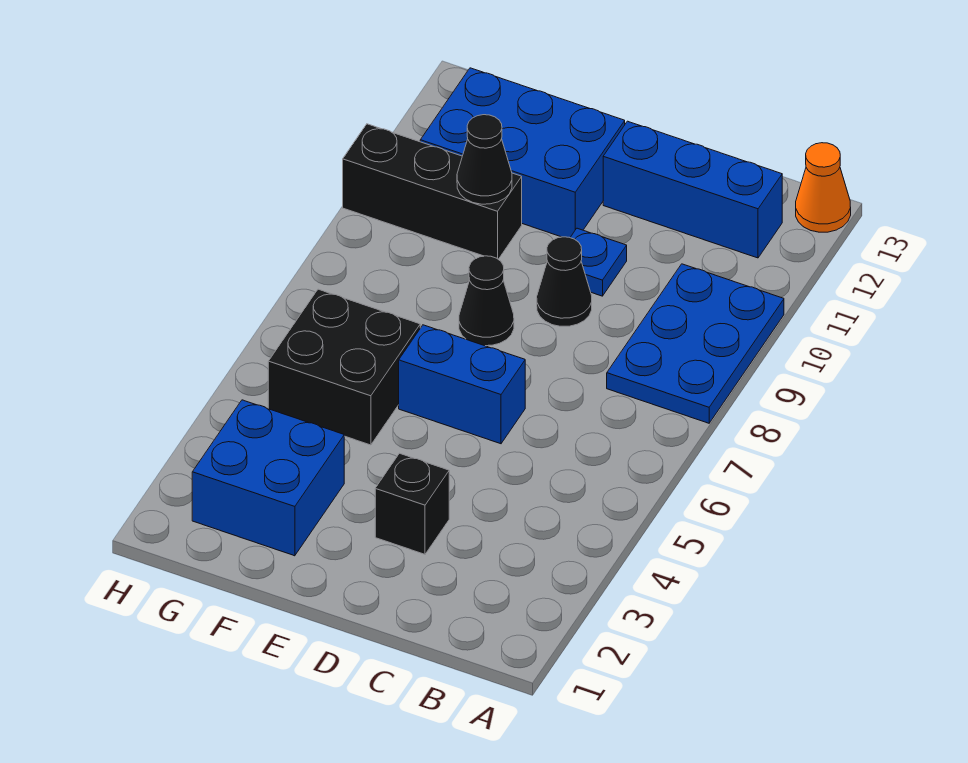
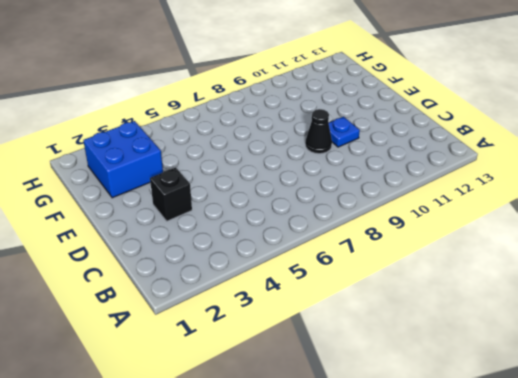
none -> blue 2x3 plate [607,264,784,423]
none -> orange 1x1 cone [796,143,851,232]
none -> blue 1x3 brick [603,121,782,258]

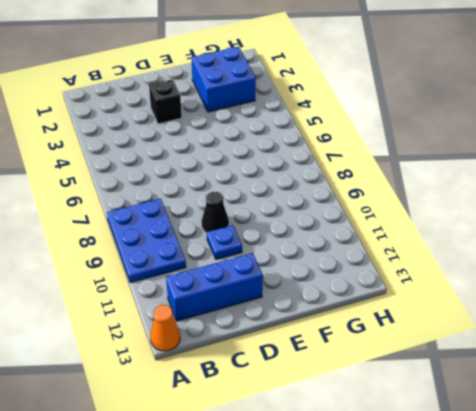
none -> blue 1x2 brick [399,325,525,444]
none -> black 1x1 cone [459,256,514,346]
none -> blue 2x3 brick [420,68,625,237]

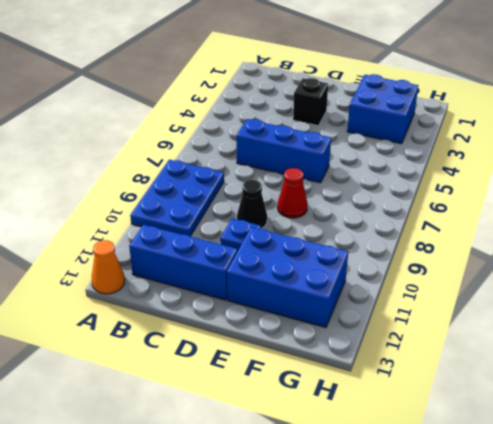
blue 1x3 brick [237,119,331,183] -> blue 1x2 brick [399,325,525,444]
red 1x1 cone [277,168,308,218] -> black 1x1 cone [459,256,514,346]
none -> black 2x2 brick [268,289,420,445]
none -> black 1x3 brick [343,124,522,259]
none -> black 1x1 cone [457,115,512,204]

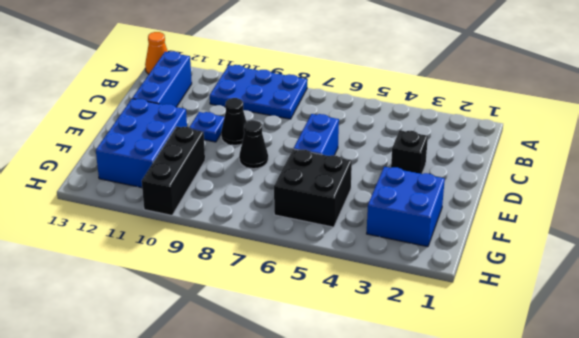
none -> black 1x1 cone [457,115,512,204]

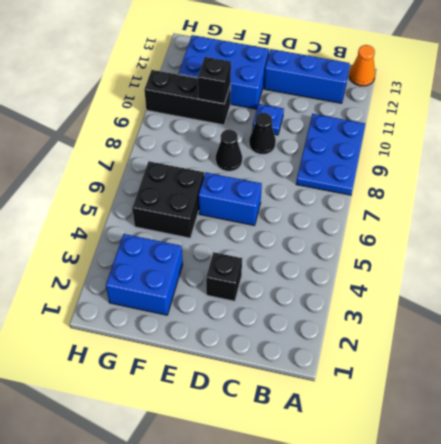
black 1x1 brick [198,57,231,104] -> black 1x1 cone [457,115,512,204]

